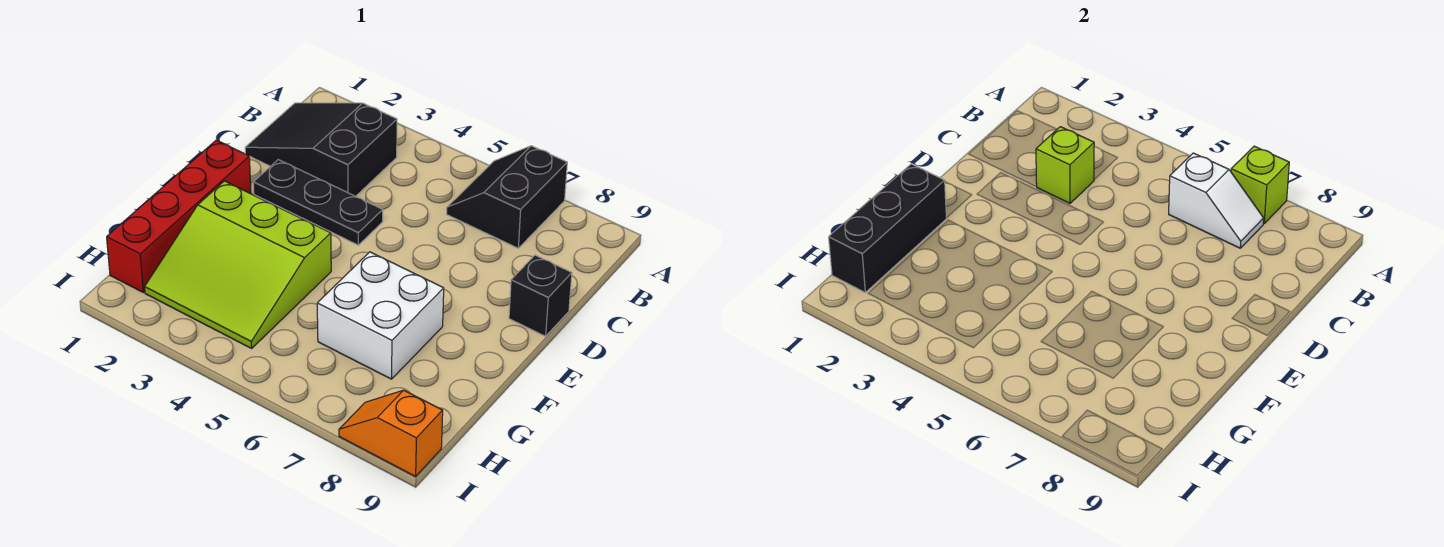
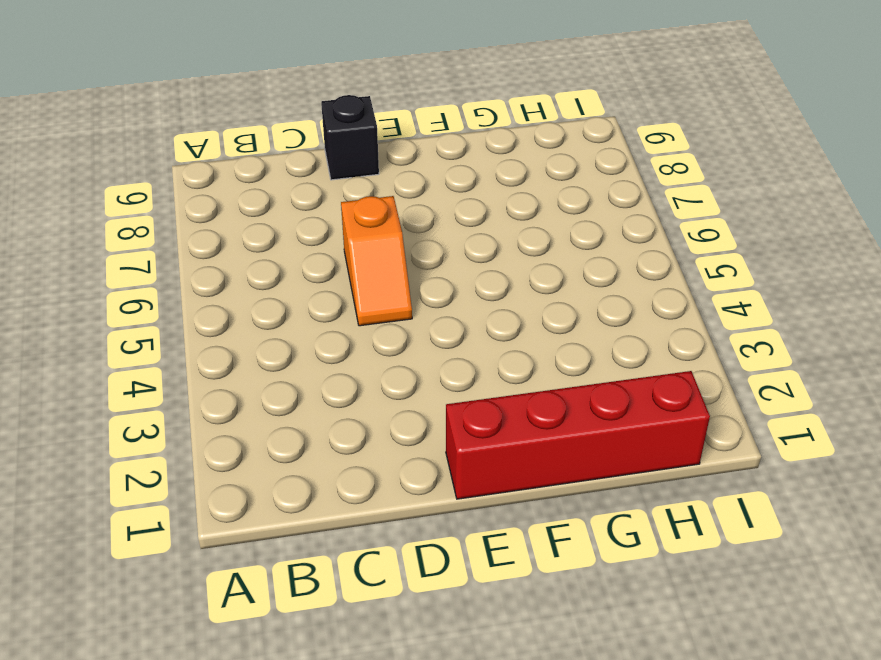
orange 1x2 slope [341,196,412,326] -> orange 1x2 slope moved to [339,390,443,477]
none -> black 2x2 slope [447,146,567,248]
none -> black 2x3 slope [245,103,397,196]
none -> black 1x3 plate [253,160,383,245]

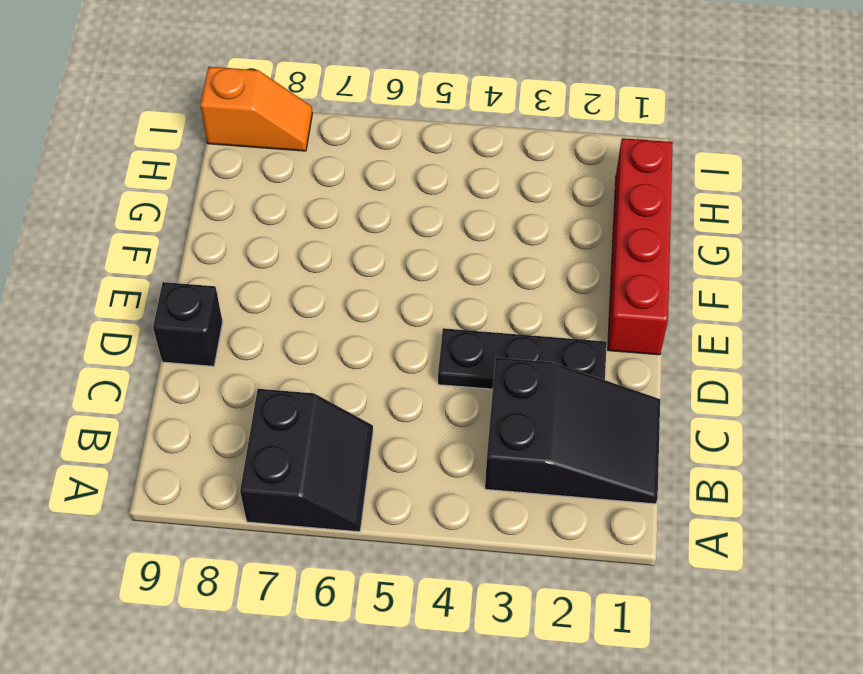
none -> lime 3x3 slope [145,181,331,348]
none -> white 2x2 brick [317,252,444,379]
none -> lime 1x1 brick [1231,146,1289,224]

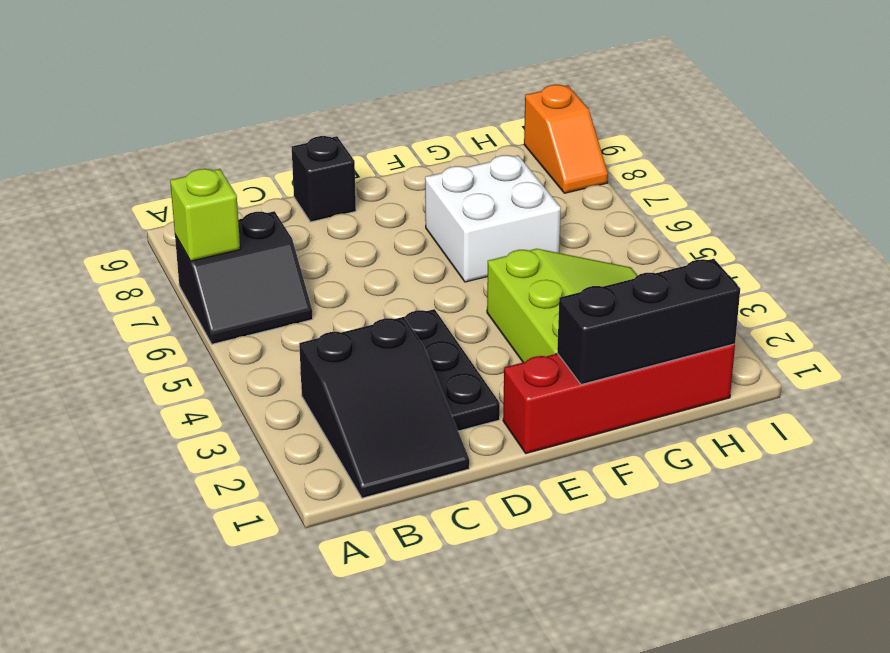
none -> white 1x2 slope [1169,153,1264,248]
none -> lime 1x1 brick [1036,127,1094,203]

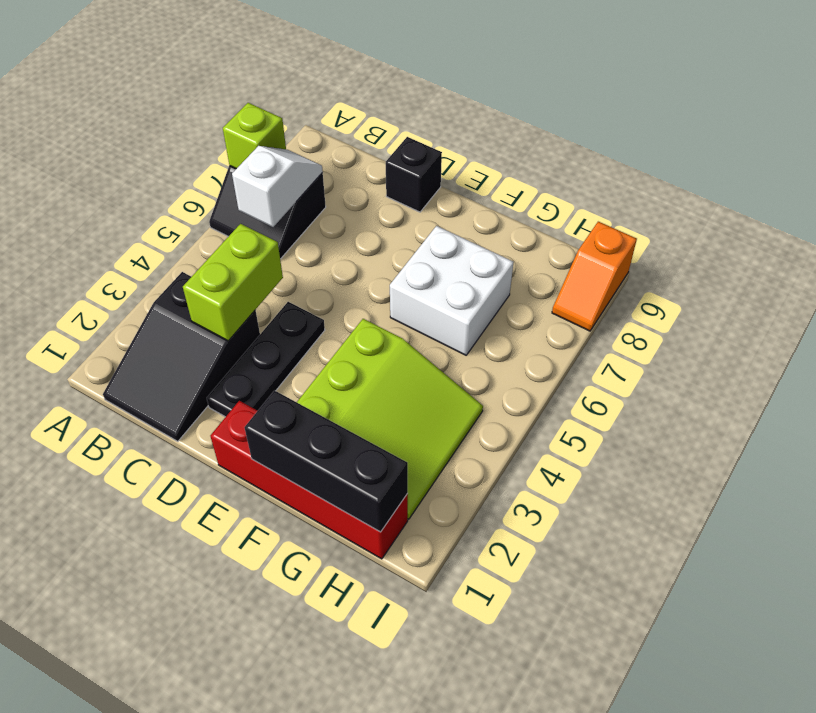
lime 1x2 brick [183,224,283,341] -> lime 1x1 brick [1036,127,1094,203]

